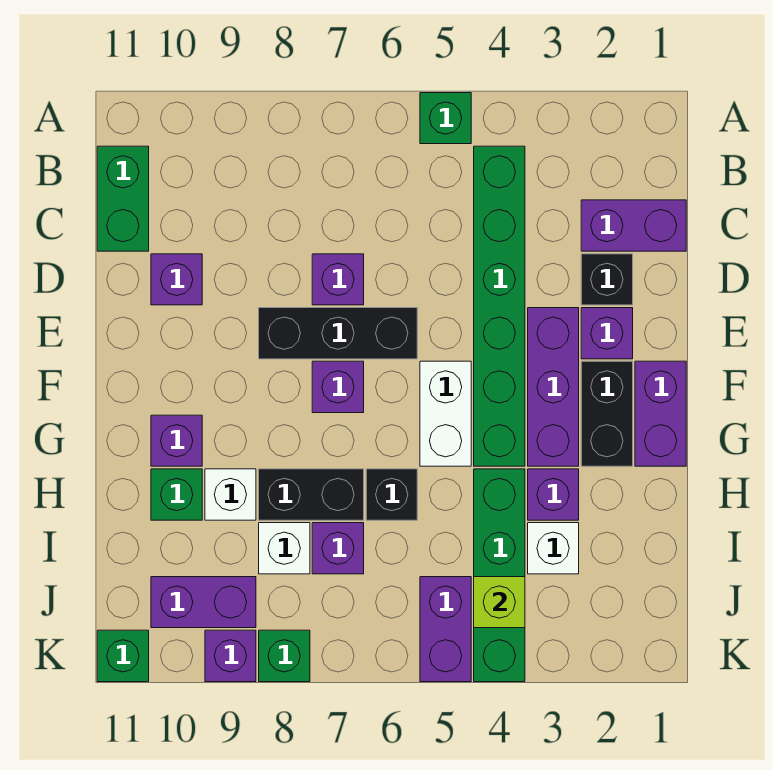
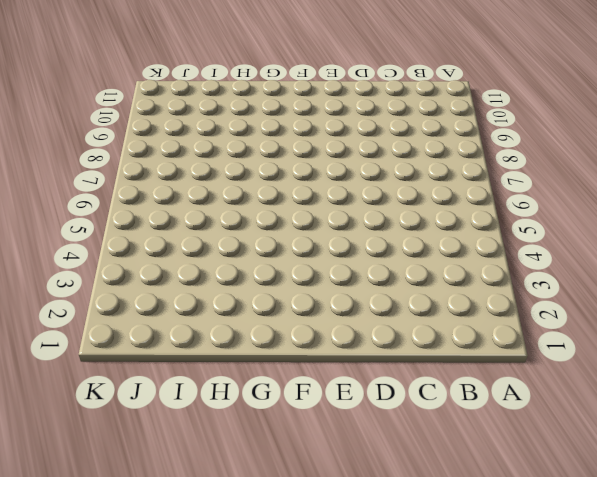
none -> green 1x1 brick [420,93,471,144]
none -> green 1x6 brick [474,146,525,466]
none -> green 1x2 brick [97,146,149,251]
none -> purple 1x2 brick [581,200,686,251]

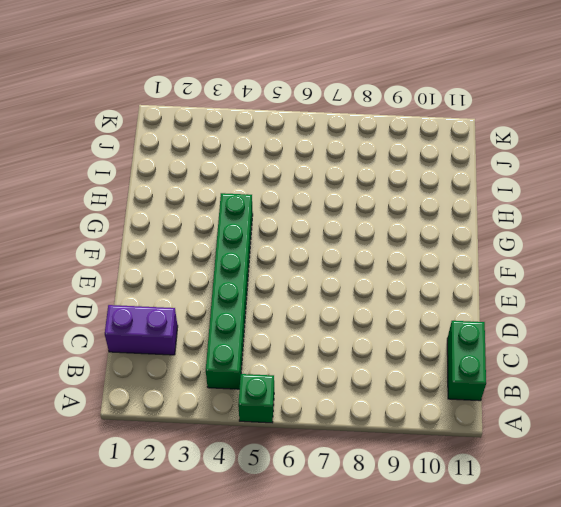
none -> black 1x1 brick [581,254,633,305]
none -> purple 1x1 brick [312,254,364,305]
none -> purple 1x1 brick [151,254,202,305]
none -> purple 1x1 brick [581,308,633,359]

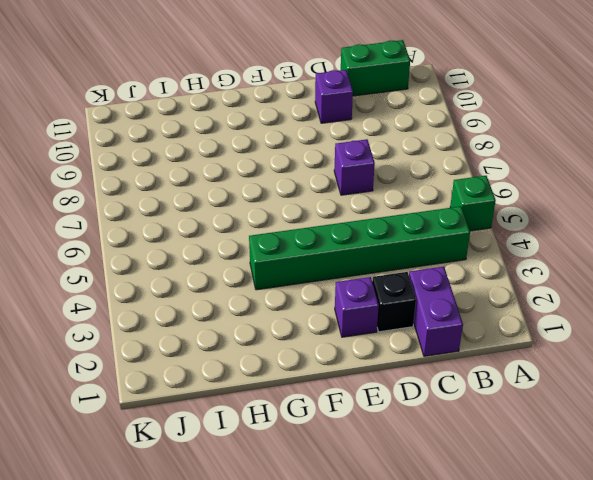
none -> purple 1x3 brick [528,308,579,466]
none -> black 1x3 brick [259,308,417,359]
none -> purple 1x2 brick [635,361,686,466]
none -> black 1x2 brick [581,361,633,466]

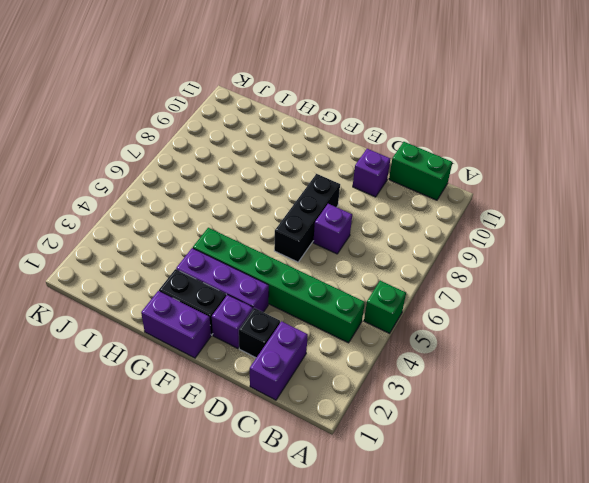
none -> white 1x2 brick [420,361,471,466]
none -> purple 1x1 brick [312,361,364,413]
none -> purple 1x1 brick [151,415,202,466]
none -> purple 1x1 brick [528,469,579,520]

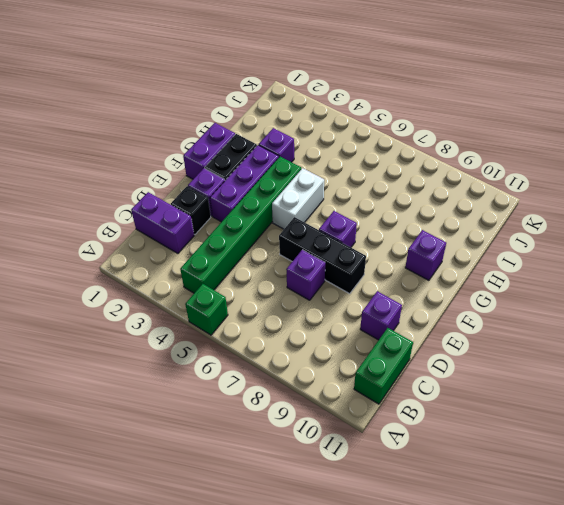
none -> green 1x4 brick [474,469,525,682]
none -> black 1x1 brick [366,469,417,520]
none -> black 1x2 brick [259,469,364,520]
none -> white 1x1 brick [205,469,256,520]

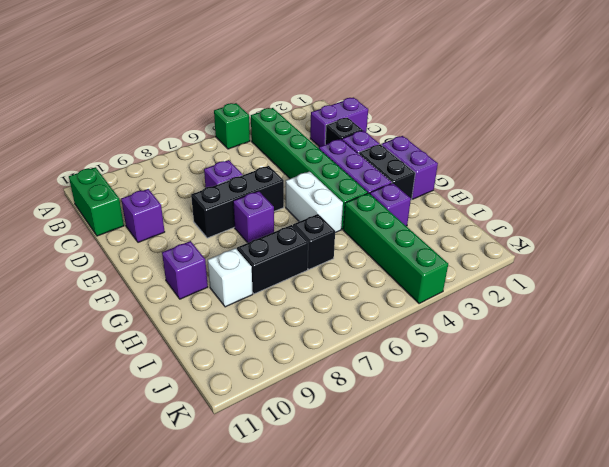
none -> green 1x1 brick [151,469,202,520]
none -> white 1x1 brick [528,523,579,574]
none -> purple 1x1 brick [312,523,364,574]
none -> white 1x1 brick [259,523,310,574]

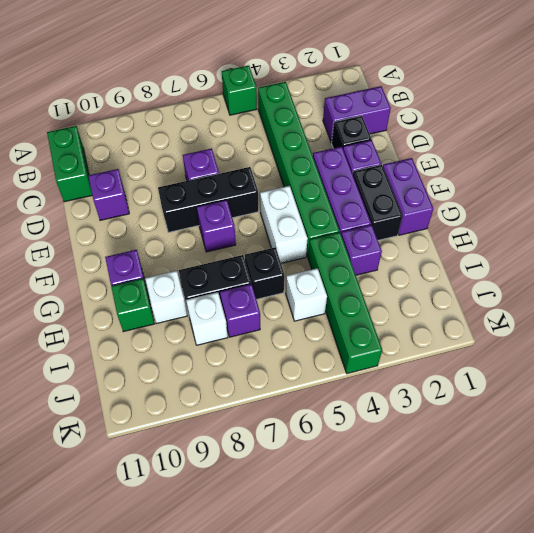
white 1x1 brick [286,268,327,321] -> white 1x1 brick moved to [528,523,579,574]
none -> purple 1x2 brick [420,577,471,682]
none -> purple 1x2 brick [151,577,256,628]
none -> green 1x1 brick [259,630,310,682]
none -> purple 1x1 brick [205,630,256,682]

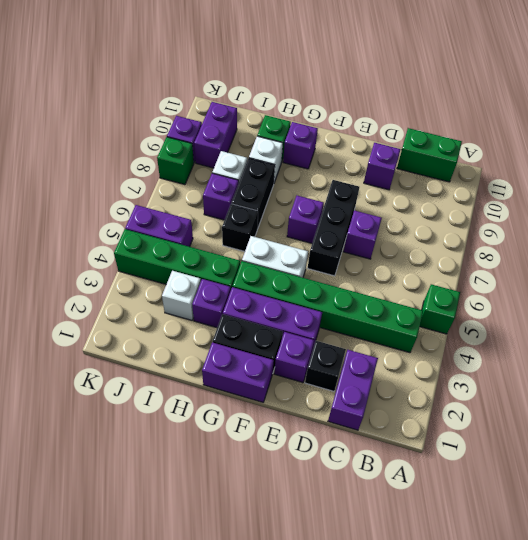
none -> green 1x1 brick [97,630,149,682]
none -> lime 1x1 brick [474,577,525,628]

